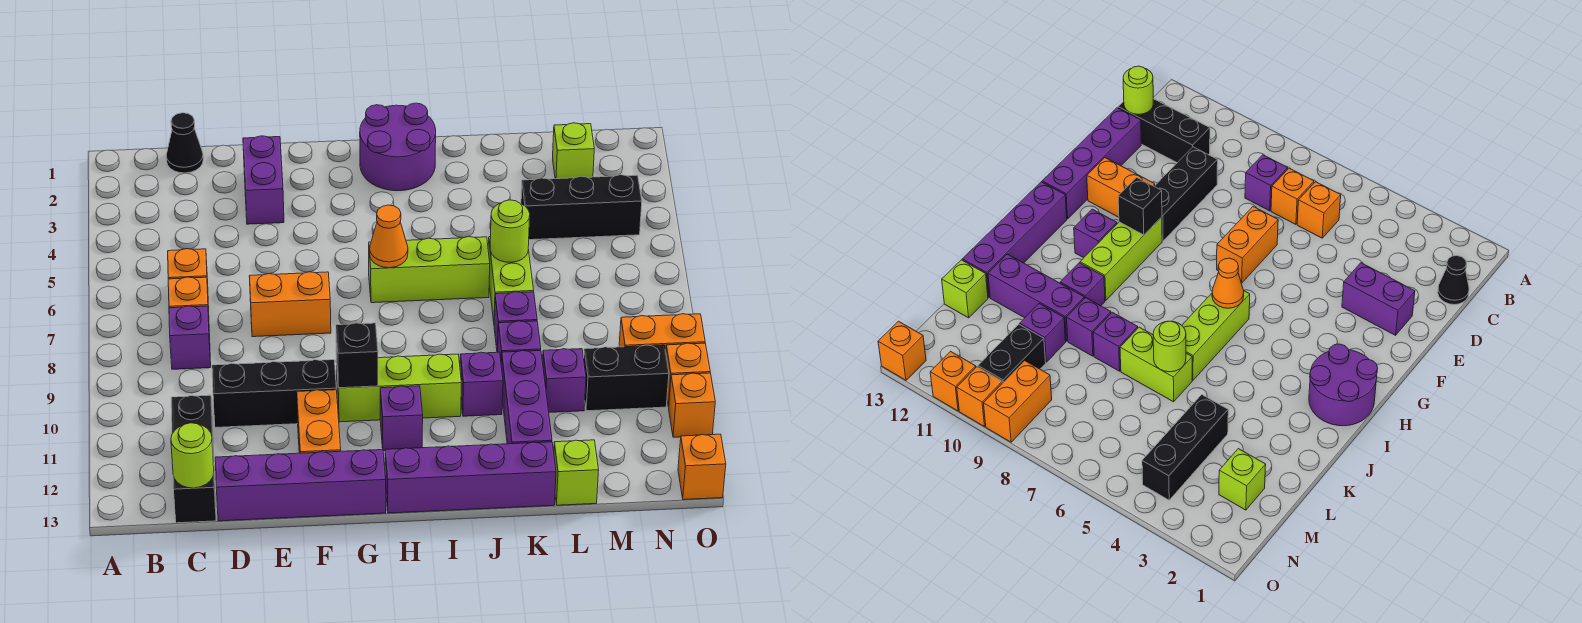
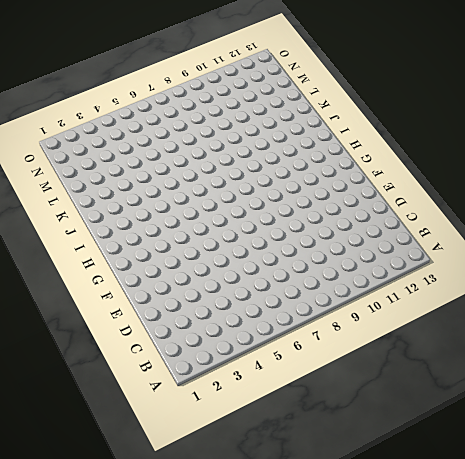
none -> black 1x1 cone [166,113,203,173]
none -> orange 1x1 brick [168,249,209,307]
none -> orange 1x1 brick [168,277,210,335]
none -> purple 1x1 brick [169,306,211,369]

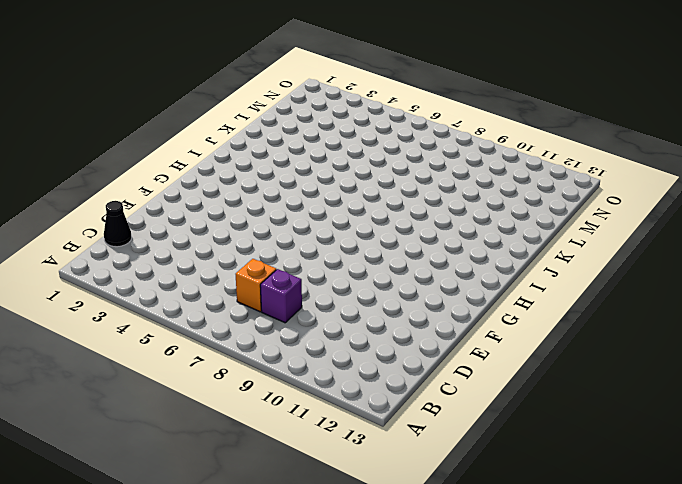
none -> orange 1x1 brick [168,249,209,307]
none -> black 1x3 brick [171,395,216,523]
none -> black 1x3 brick [212,360,336,427]
none -> purple 1x4 brick [215,450,386,521]

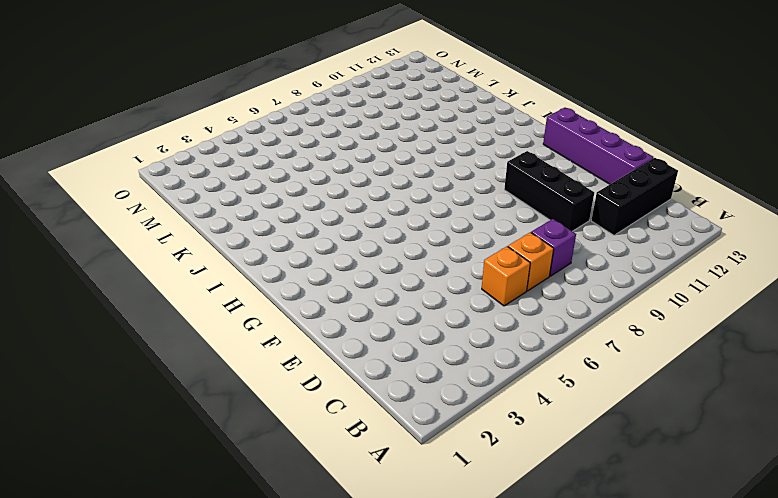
none -> black 1x1 cone [166,113,203,173]
none -> purple 1x2 brick [243,136,284,224]
none -> orange 1x2 brick [249,272,331,337]
none -> orange 1x2 brick [297,390,341,453]

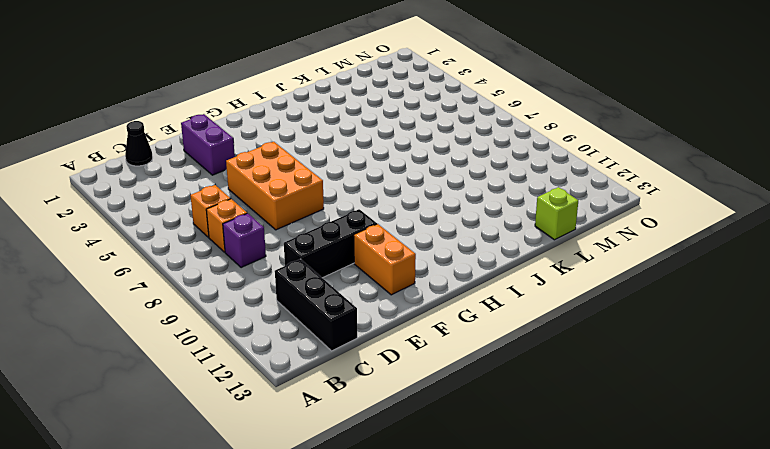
orange 2x3 brick [226,142,324,230] -> orange 1x2 brick [249,272,331,337]
none -> purple 1x4 brick [215,450,386,521]
none -> lime 1x3 brick [336,354,461,422]
none -> purple 2x2 round brick [360,103,436,191]
none -> lime 1x3 brick [369,237,490,303]

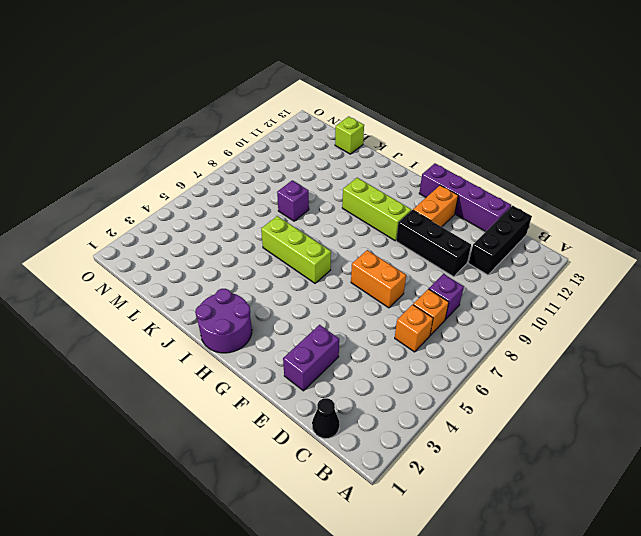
none -> purple 1x1 brick [380,386,423,451]
none -> purple 1x4 brick [385,442,556,513]
none -> purple 1x1 brick [460,352,503,416]
none -> lime 1x2 brick [488,237,534,321]

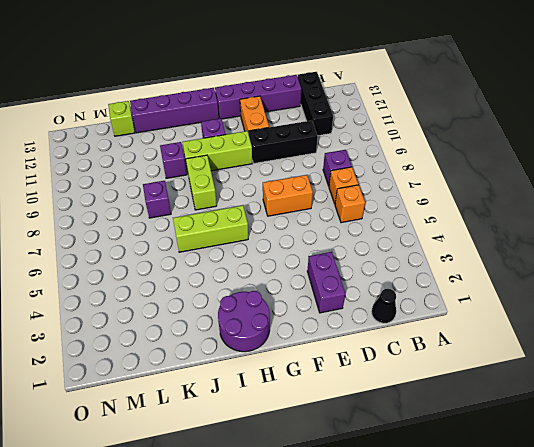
lime 1x2 brick [186,155,217,210] -> lime 1x2 brick moved to [488,237,534,321]
none -> purple 1x1 brick [498,321,541,361]
none -> purple 1x3 brick [501,351,552,444]
none -> black 1x3 brick [521,175,642,240]
none -> purple 1x1 brick [543,349,586,412]

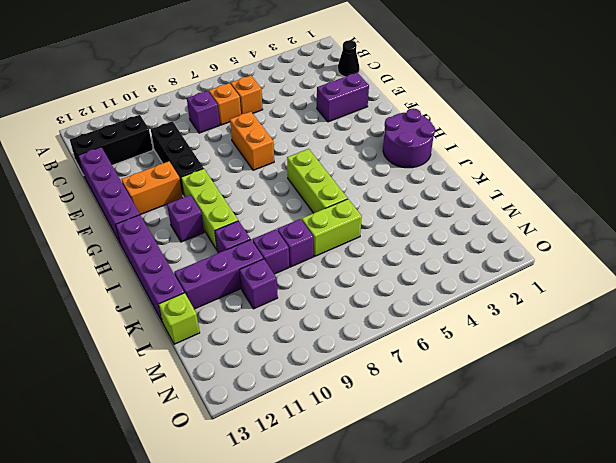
none -> black 1x3 brick [521,175,642,240]
none -> lime 1x1 brick [553,123,594,179]
none -> black 1x2 brick [584,345,669,411]
none -> orange 1x2 brick [619,314,705,352]

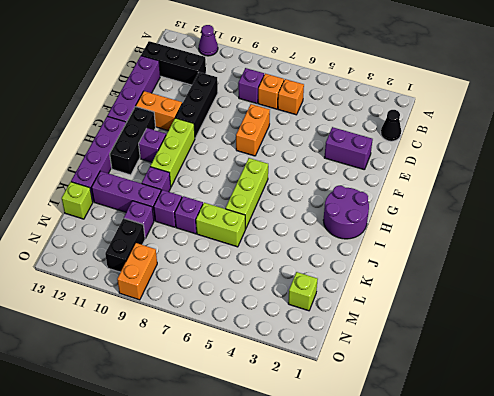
purple 1x1 cone [199,25,218,56] -> none
black 1x3 brick [110,106,156,175] -> black 1x3 brick moved to [521,175,642,240]
none -> orange 1x1 brick [666,343,710,407]
none -> orange 1x1 brick [669,373,715,437]
none -> orange 1x1 brick [678,434,726,500]
none -> lime 1x1 round brick [171,423,214,488]

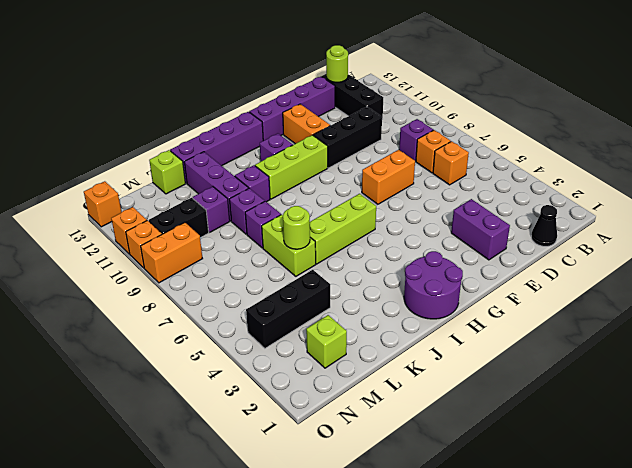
none -> black 1x1 brick [336,323,378,388]
none -> orange 1x1 cone [370,205,408,268]

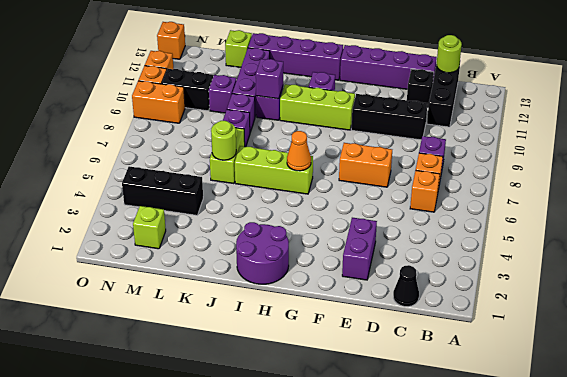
black 1x1 brick [407,69,434,108] -> black 1x1 brick moved to [336,323,378,388]
purple 1x1 brick [256,59,283,99] -> none
none -> orange 1x2 brick [297,390,341,453]

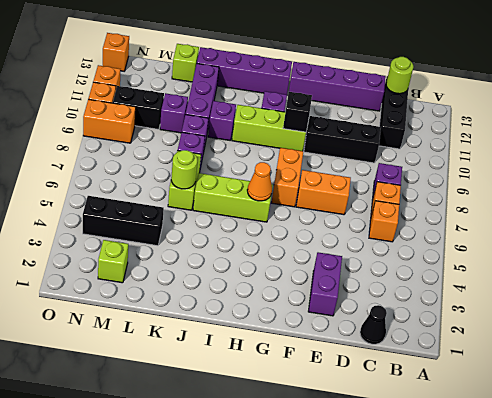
orange 1x2 brick [271,148,303,207] -> orange 1x2 brick moved to [297,390,341,453]
none -> purple 2x2 round brick [360,103,436,191]

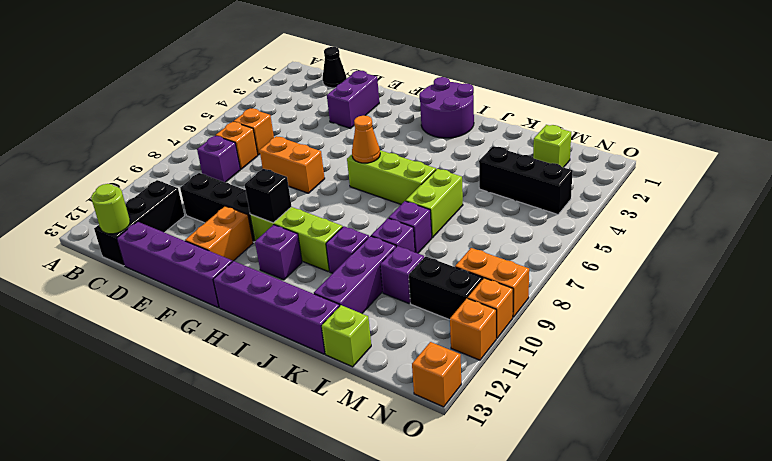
none -> lime 1x1 round brick [490,200,530,262]

